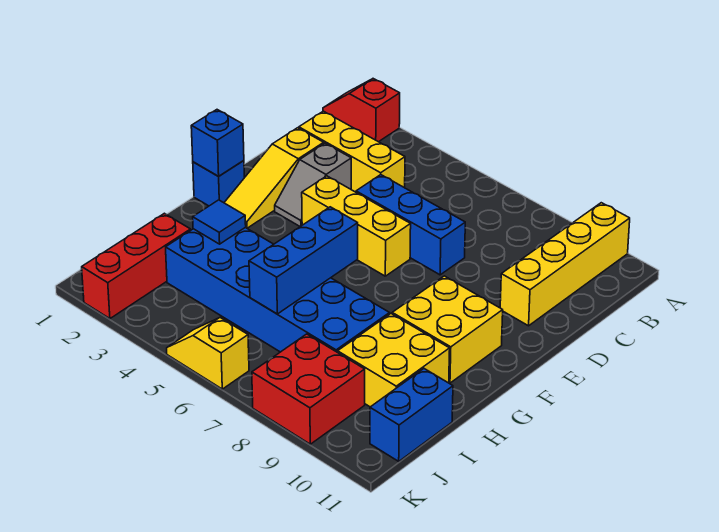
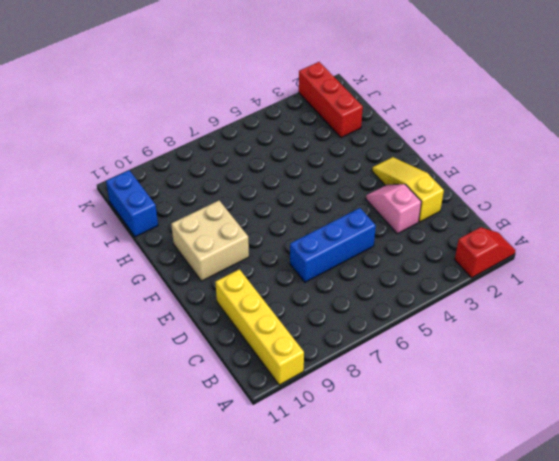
pink 1x2 slope [366,184,421,234] -> grey 1x2 slope [275,143,351,227]
tan 2x2 brick [171,201,249,281] -> yellow 2x2 brick [392,276,503,383]
none -> yellow 1x3 brick [299,111,405,192]
none -> yellow 1x3 brick [302,176,411,276]
none -> blue 1x1 brick [193,160,244,206]

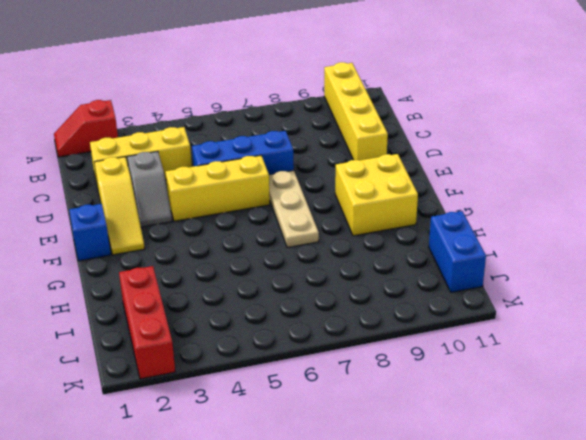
tan 1x3 plate [269,171,319,248] -> none
none -> blue 2x6 brick [166,228,390,352]
none -> yellow 2x2 brick [338,314,450,407]
none -> red 2x2 brick [252,334,365,444]

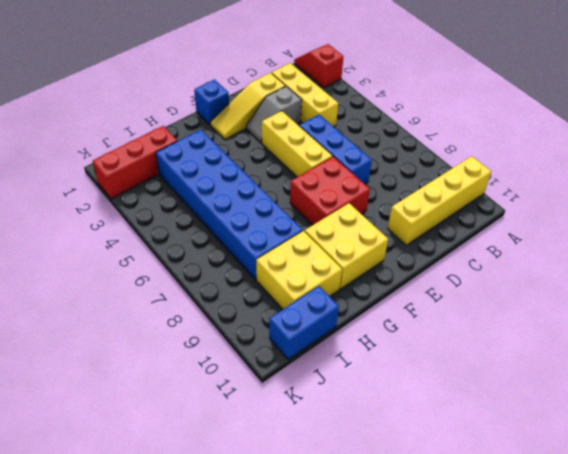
red 2x2 brick [290,157,370,225] -> red 2x2 brick moved to [252,334,365,444]
none -> yellow 1x2 slope [167,318,249,389]
none -> blue 1x1 brick [191,110,244,176]
none -> blue 1x3 brick [249,207,358,314]

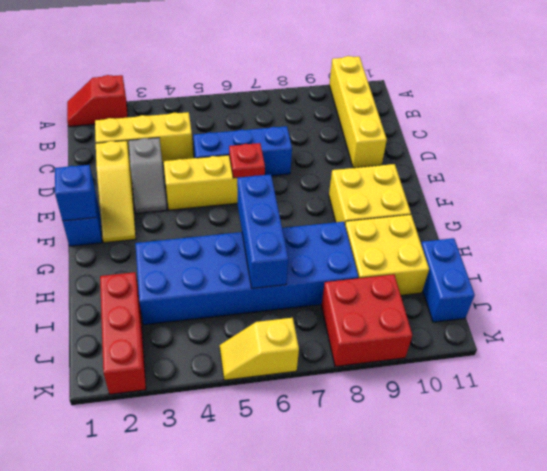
red 1x1 plate [229,143,265,178] -> none
none -> blue 1x1 tile [193,200,246,244]

